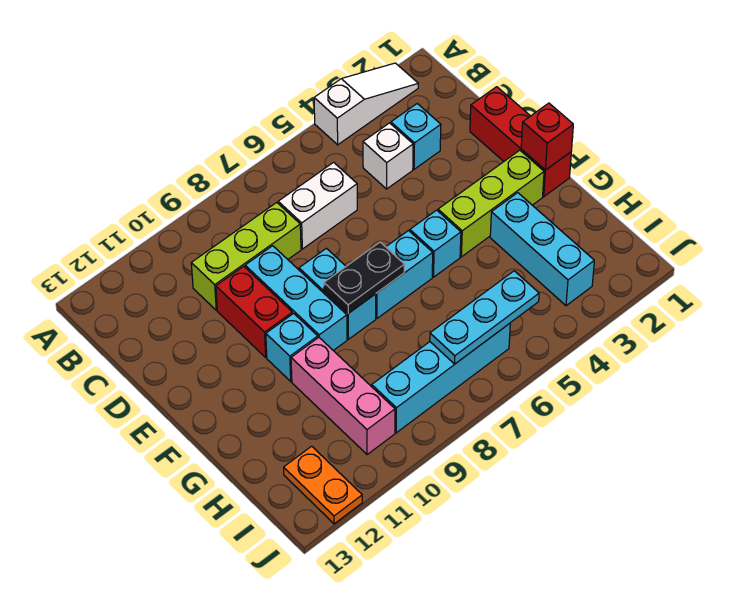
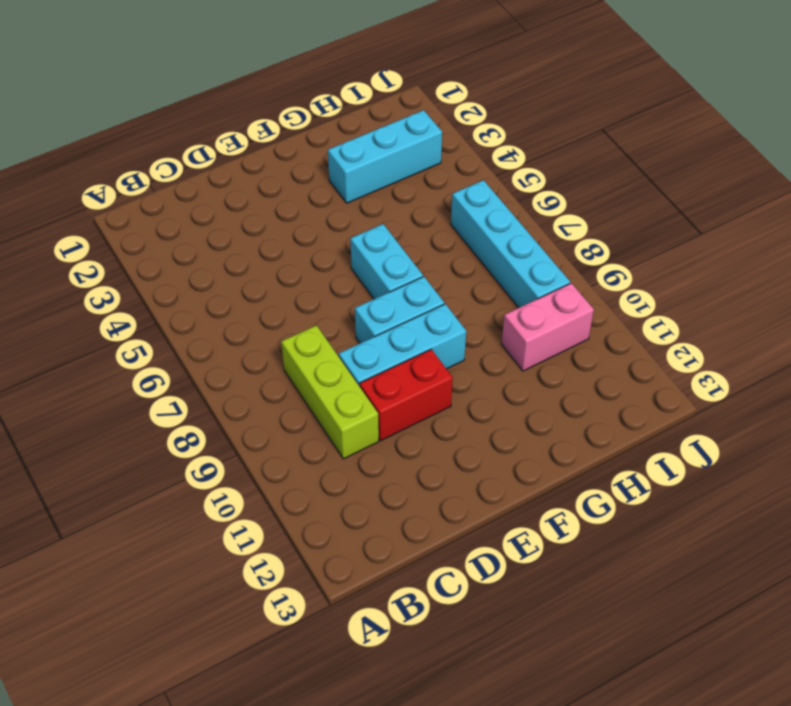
pink 1x2 brick [501,283,594,371] -> pink 1x3 brick [291,337,395,455]
none -> white 1x3 slope [314,63,418,145]
none -> cyan 1x1 brick [391,104,441,169]
none -> white 1x1 brick [363,123,413,189]

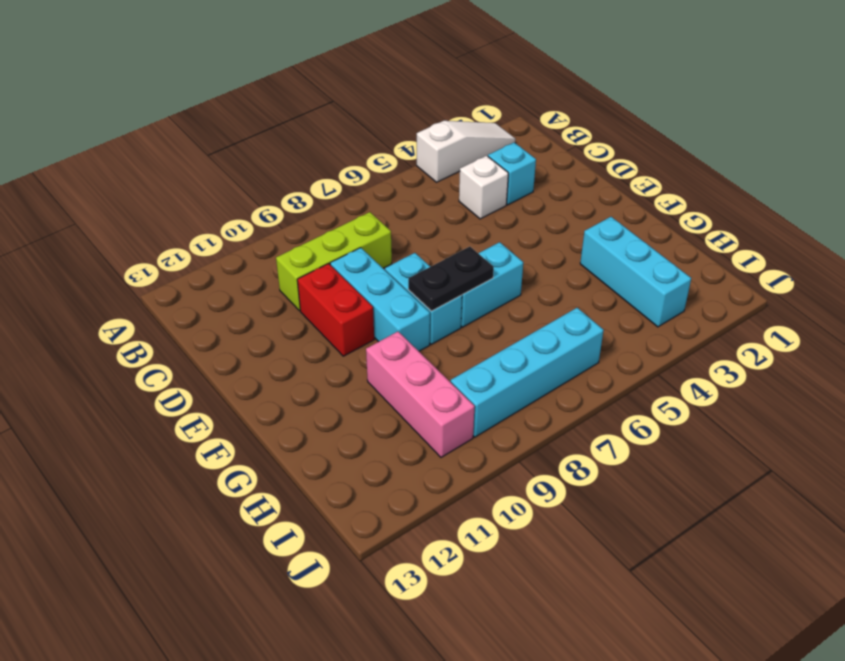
none -> white 1x2 brick [278,162,357,249]
none -> red 1x3 brick [470,87,571,197]
none -> lime 1x3 brick [438,150,544,257]

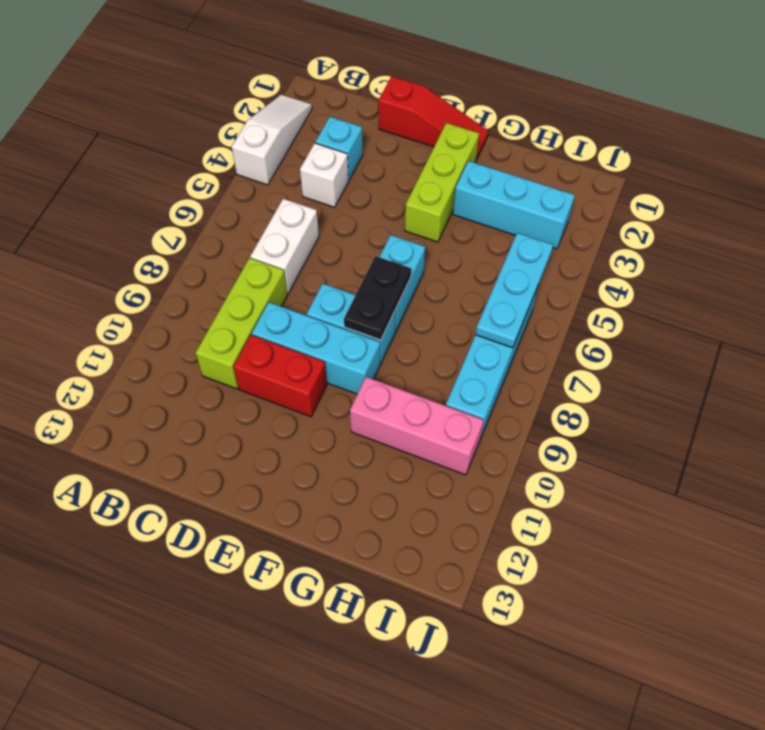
red 1x3 slope [378,76,488,160] -> red 1x3 brick [470,87,571,197]
none -> cyan 1x1 brick [410,210,461,277]
none -> cyan 1x1 brick [266,313,318,381]
none -> orange 1x2 plate [284,446,362,524]

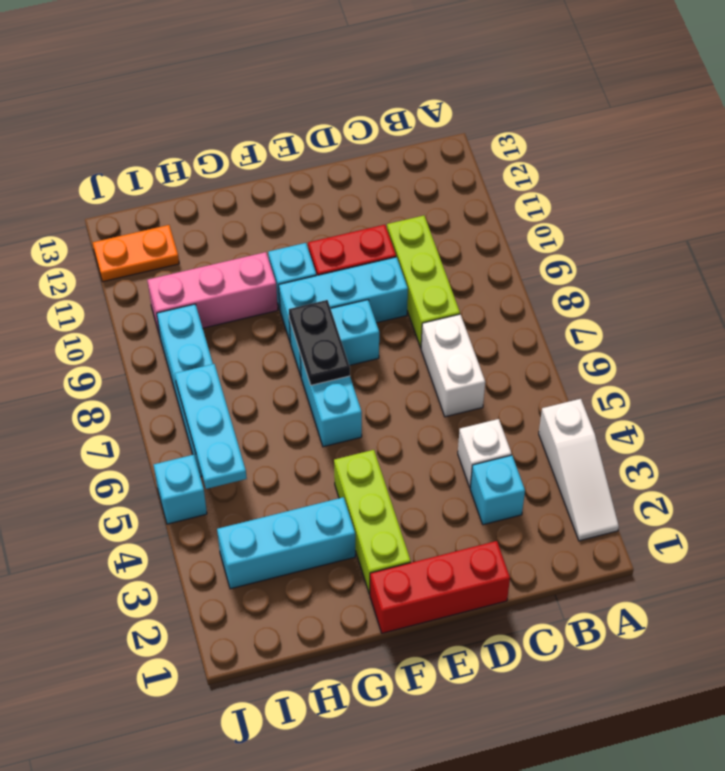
cyan 1x1 brick [154,455,207,524] -> cyan 1x1 brick moved to [410,210,461,277]
none -> red 1x1 brick [521,103,573,170]

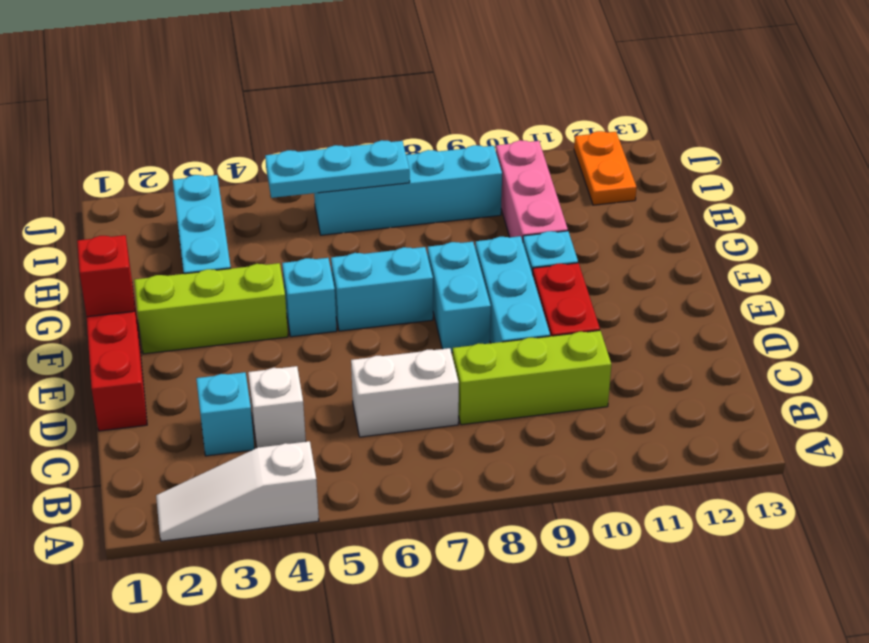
none -> black 1x2 plate [324,242,404,313]

